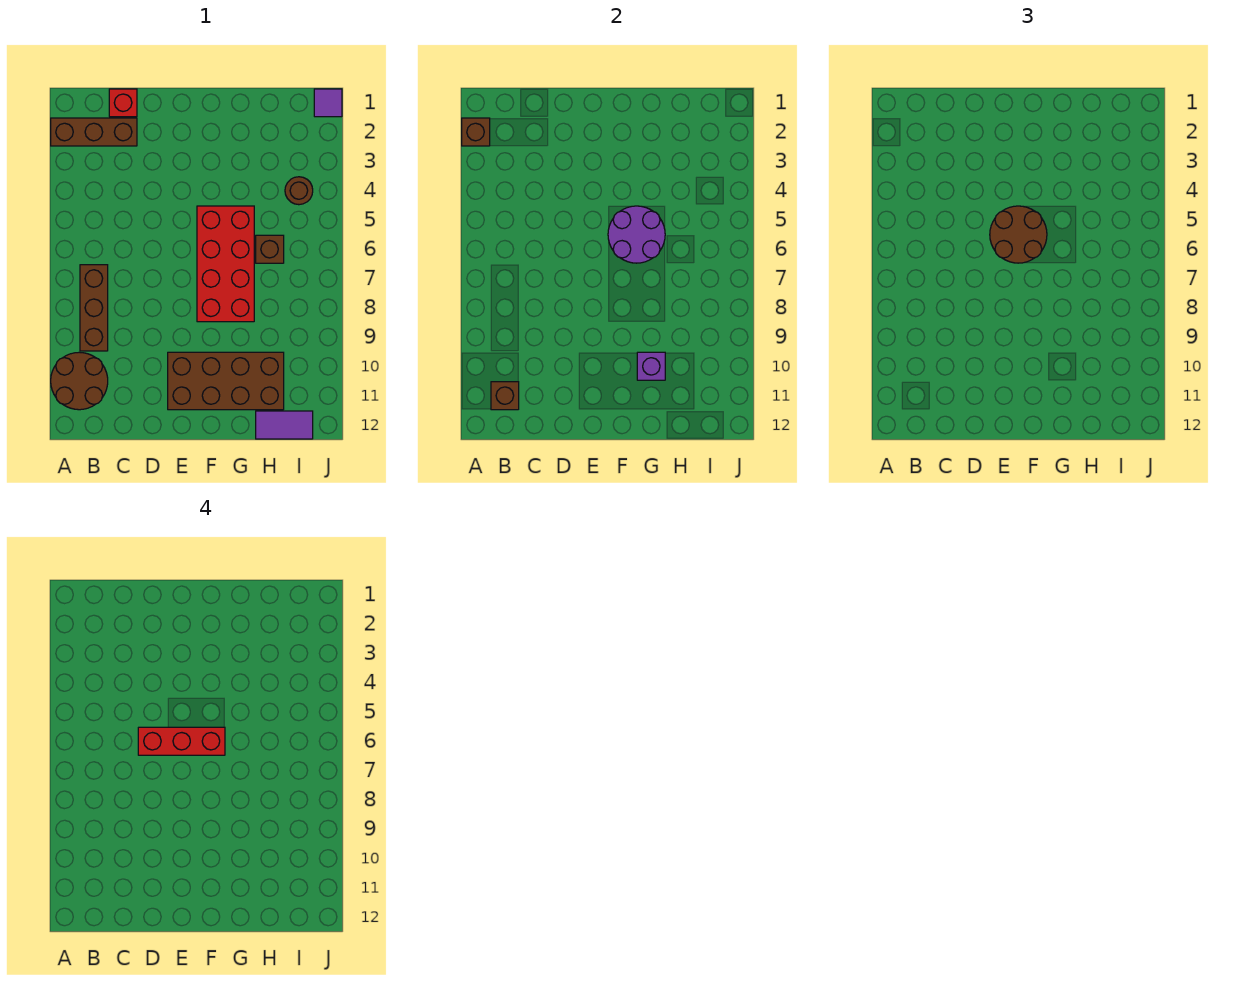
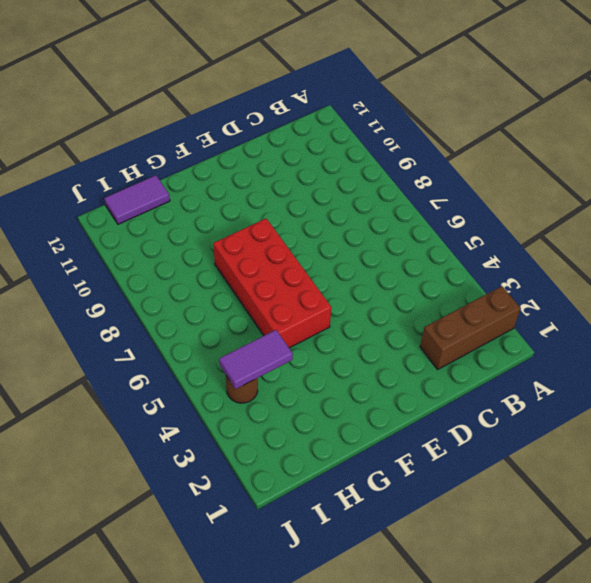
purple 1x2 tile [219,330,293,389] -> none
none -> brown 2x2 round brick [51,352,108,410]
none -> brown 1x3 brick [80,265,108,351]
none -> red 1x1 brick [109,89,137,117]

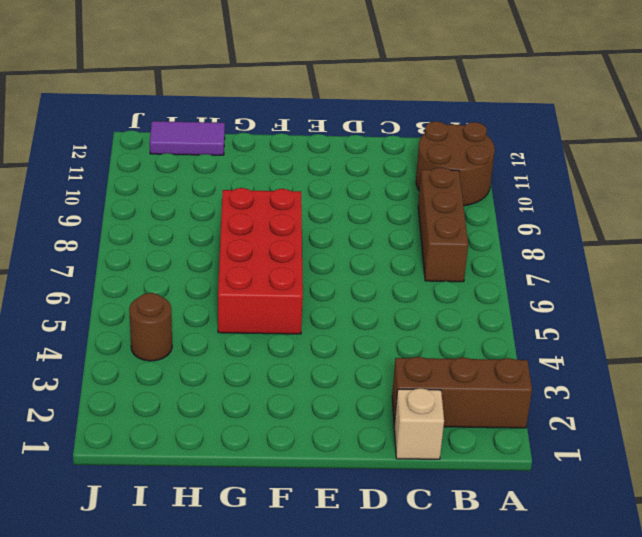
tan 1x1 brick [394,388,444,459] -> red 1x1 brick [109,89,137,117]
none -> brown 2x4 brick [168,352,284,410]
none -> brown 1x1 brick [256,235,284,263]
none -> purple 1x1 tile [314,89,342,117]

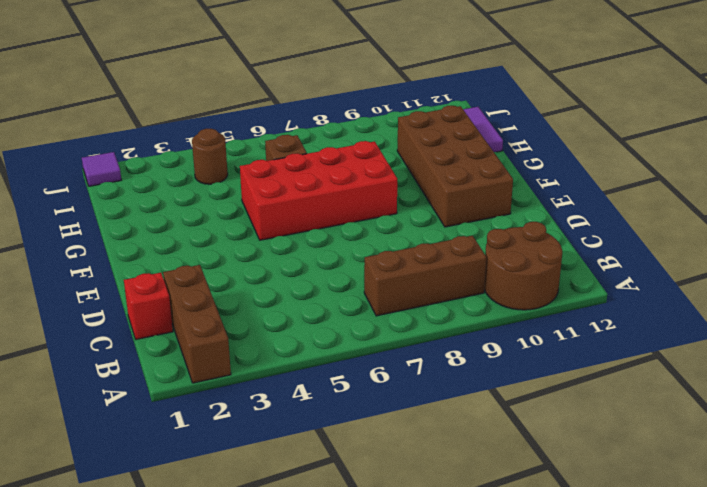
none -> brown 1x1 brick [462,118,490,146]
none -> brown 1x1 brick [491,382,519,410]
none -> purple 2x2 round brick [608,206,665,263]

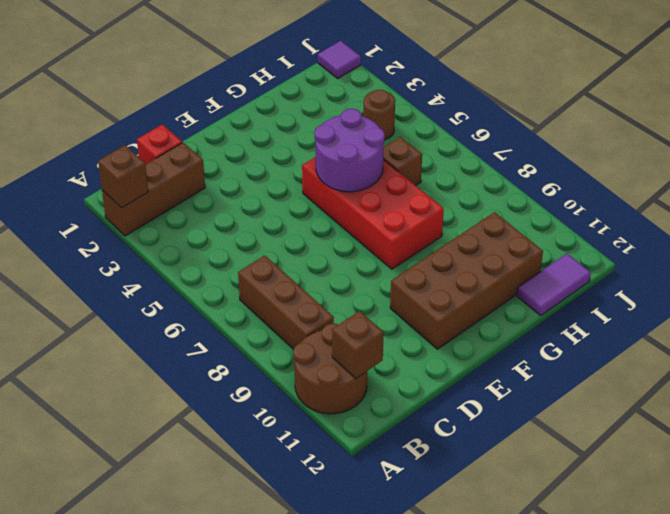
none -> purple 1x1 brick [637,352,665,380]
none -> brown 2x2 round brick [990,206,1047,263]
none -> red 1x3 brick [138,727,225,755]

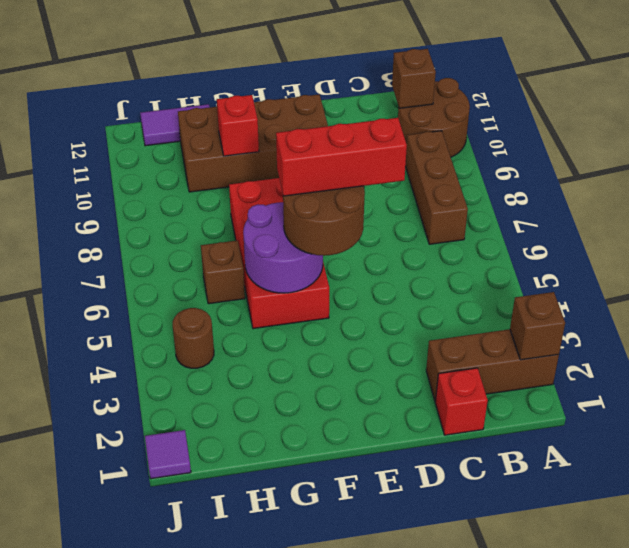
red 1x1 brick [217,95,259,156] -> purple 1x1 brick [637,352,665,380]

